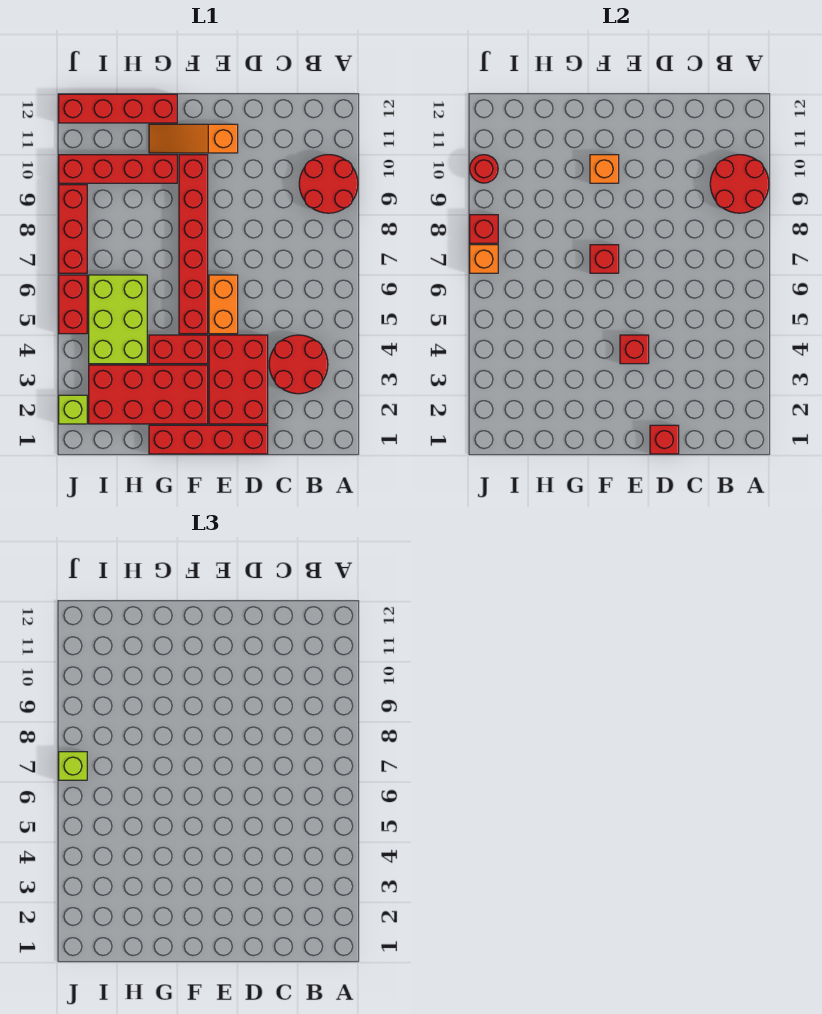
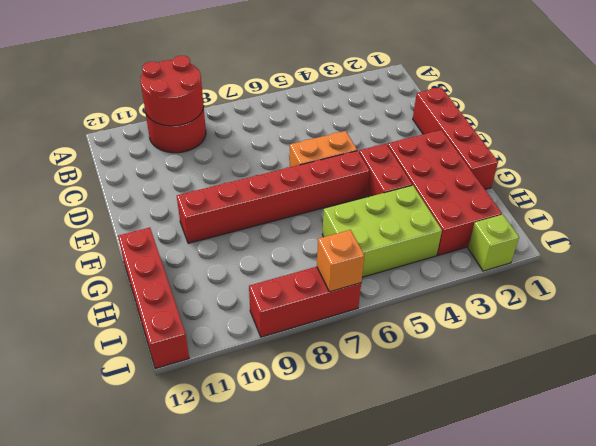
none -> red 2x2 round brick [269,335,328,394]
none -> red 2x3 brick [209,335,268,424]
none -> orange 1x3 slope [149,124,238,153]

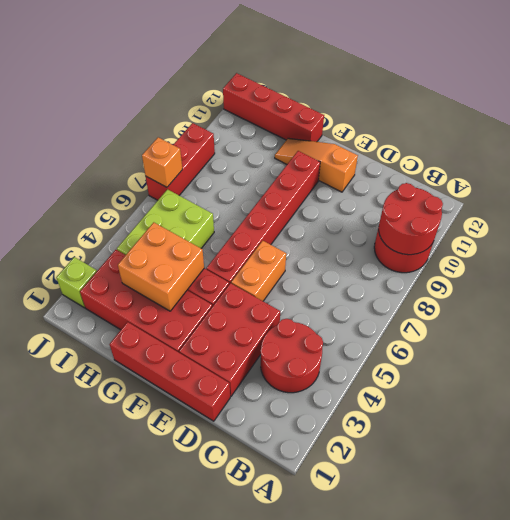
orange 2x2 brick [118,222,204,311] -> none
none -> red 1x4 brick [59,155,177,183]
none -> red 1x2 brick [59,275,87,334]
none -> red 1x1 brick [650,425,679,454]

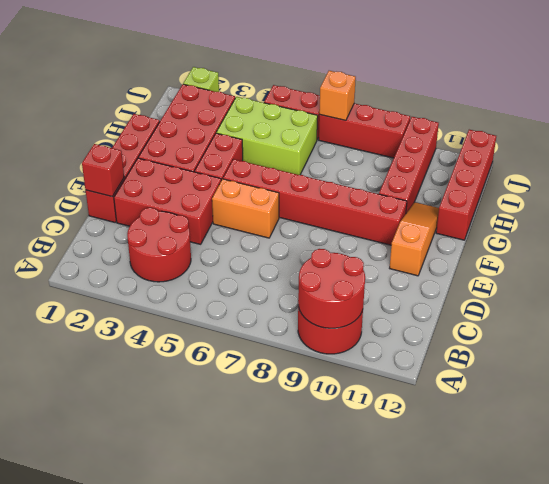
none -> red 1x1 brick [620,335,649,364]
none -> red 1x1 brick [590,245,619,273]
none -> orange 1x1 brick [590,155,619,183]

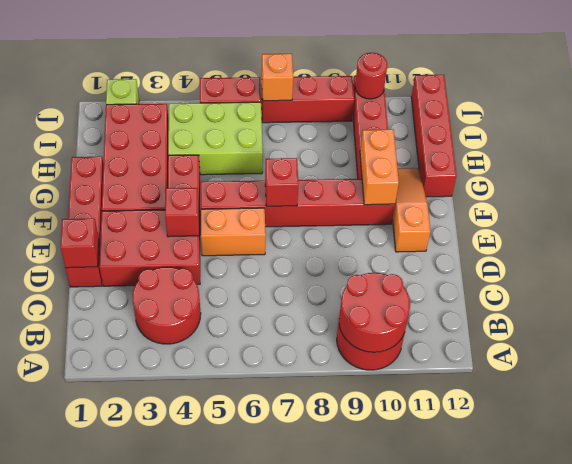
orange 1x2 brick [360,129,399,205] -> orange 1x1 brick [590,155,619,183]
none -> red 1x1 brick [470,215,498,243]
none -> lime 1x1 brick [59,752,87,780]

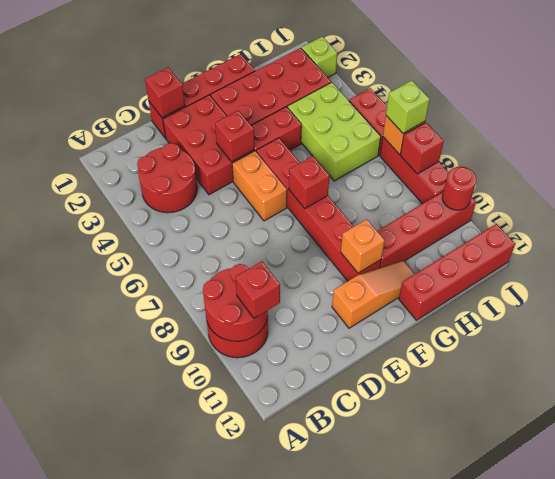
red 1x1 brick [235,261,280,318] -> none

